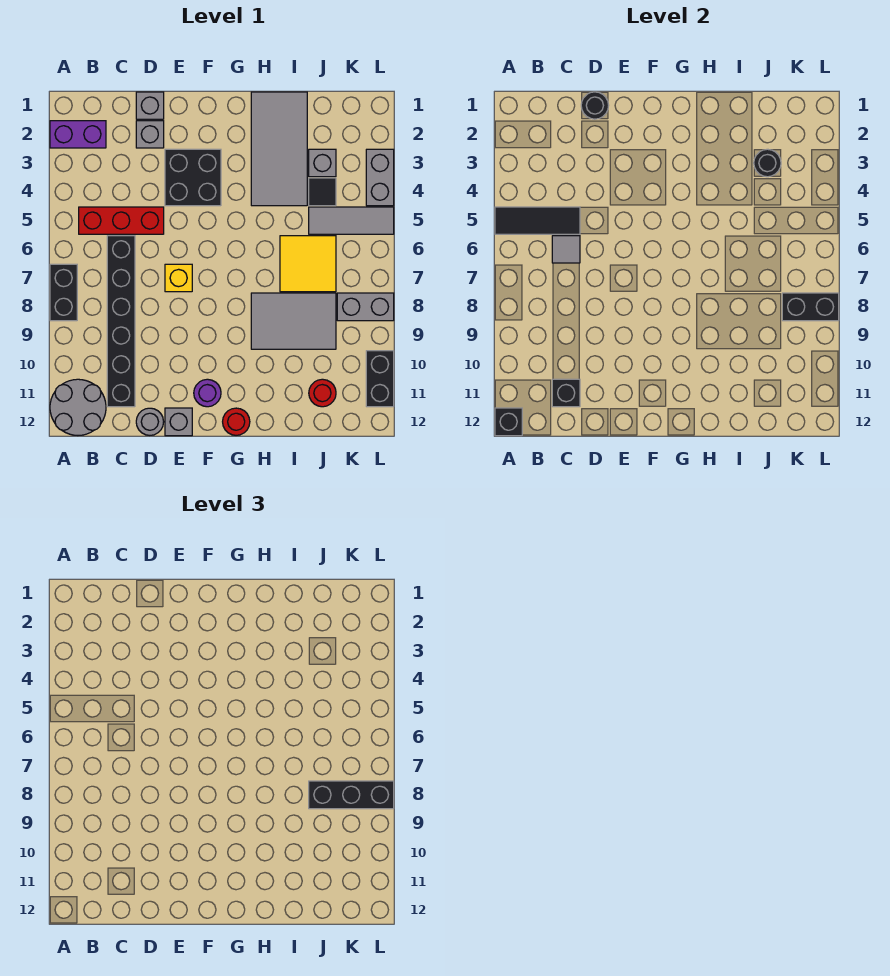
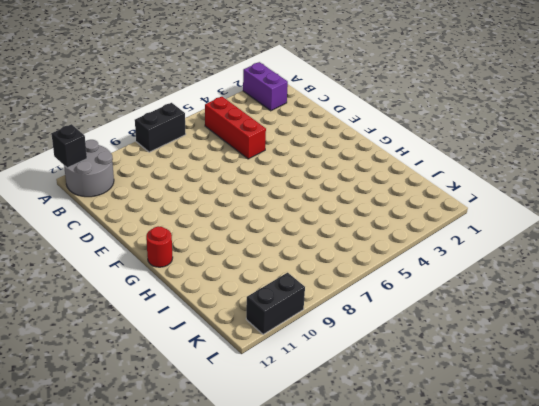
none -> black 1x6 brick [107,236,135,407]
none -> grey 1x1 brick [136,92,164,119]
none -> grey 1x1 brick [136,121,164,148]
none -> grey 1x1 round brick [136,408,164,435]

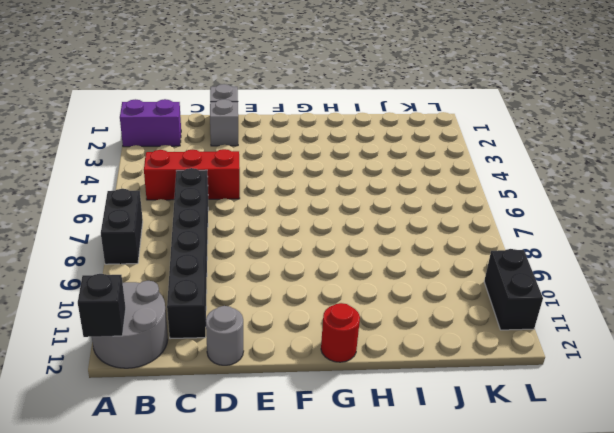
none -> black 2x2 brick [165,149,221,206]
none -> yellow 1x1 brick [165,264,192,292]
none -> grey 1x1 brick [165,408,192,436]
none -> purple 1x1 round brick [194,379,221,407]

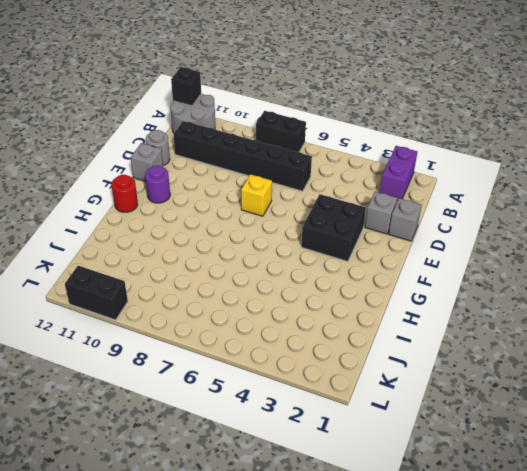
none -> red 1x3 brick [79,207,164,234]
none -> grey 2x4 tile [251,92,307,206]
none -> grey 2x3 tile [251,293,336,349]
none -> yellow 2x2 tile [280,236,336,292]

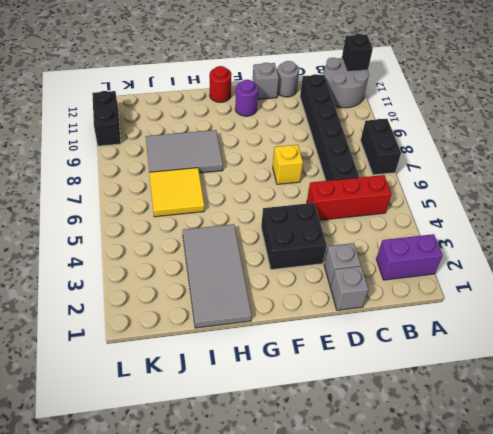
none -> grey 1x1 brick [309,149,336,177]
none -> black 1x1 tile [309,178,336,206]
none -> grey 1x3 tile [309,207,394,234]
none -> red 1x1 round brick [309,379,336,407]

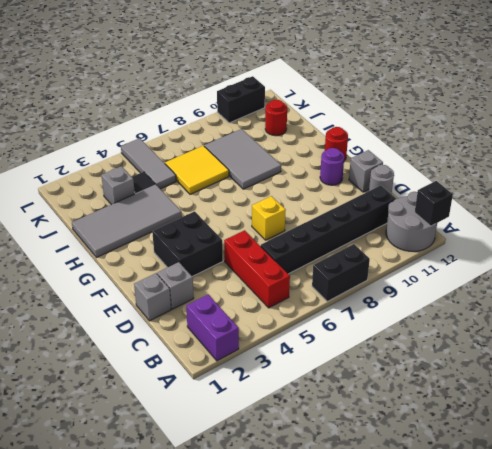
none -> grey 1x2 brick [337,293,394,321]
none -> grey 1x2 brick [366,149,394,206]
none -> black 1x3 tile [495,207,580,234]
none -> grey 1x1 tile [552,236,580,263]

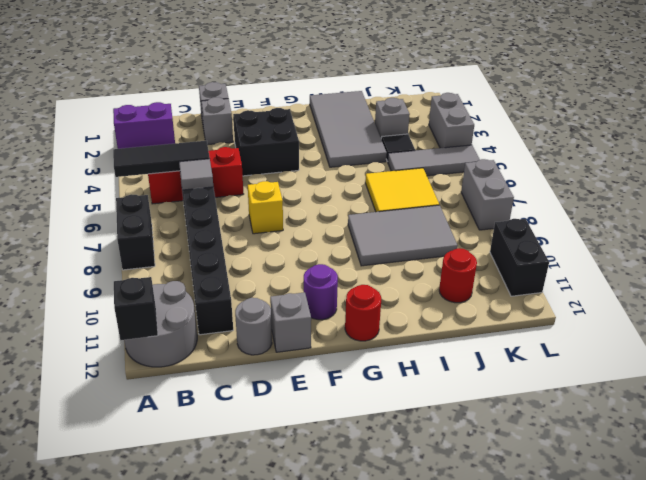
grey 1x2 brick [461,159,514,230] -> grey 1x2 brick turned to [337,293,394,321]
none -> black 1x1 brick [552,379,580,407]
none -> black 1x1 round brick [581,92,609,119]
none -> black 1x1 round brick [754,149,781,177]
none -> black 1x2 brick [782,293,839,321]

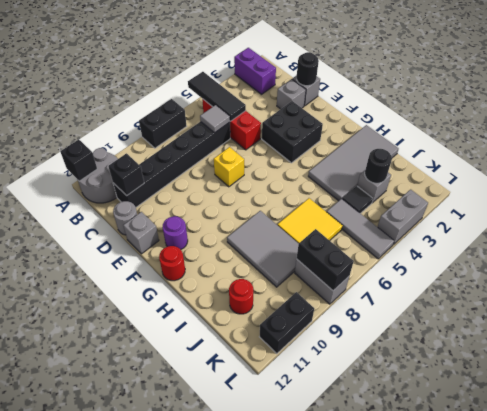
none -> black 1x3 brick [309,781,394,809]

